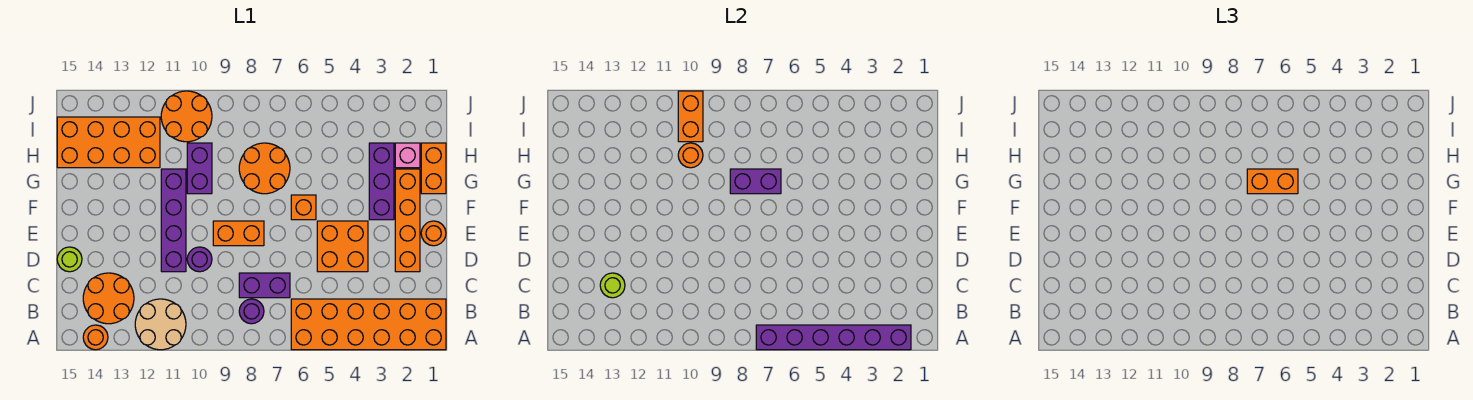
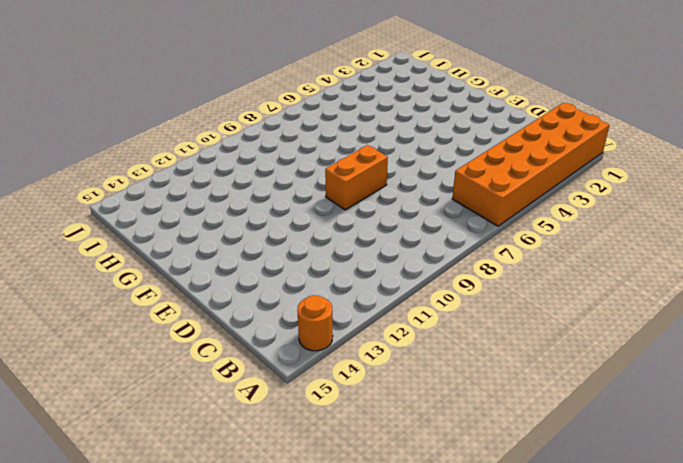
none -> tan 2x2 round brick [135,299,186,350]
none -> purple 1x1 round brick [239,299,264,324]
none -> orange 2x2 round brick [83,273,134,324]

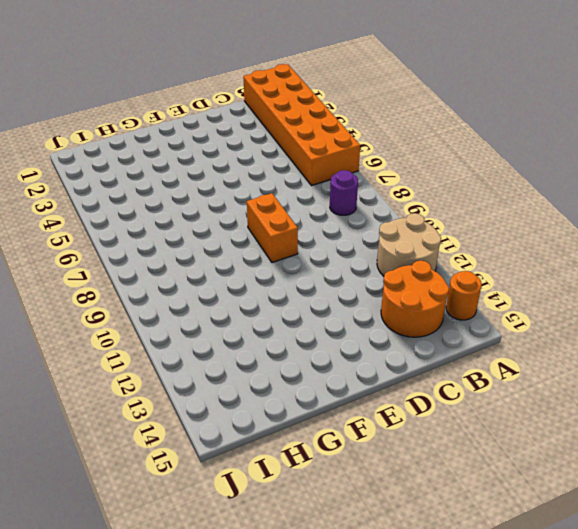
none -> purple 1x2 brick [239,273,290,298]
none -> orange 1x4 brick [395,169,420,272]
none -> orange 2x2 brick [317,221,368,272]

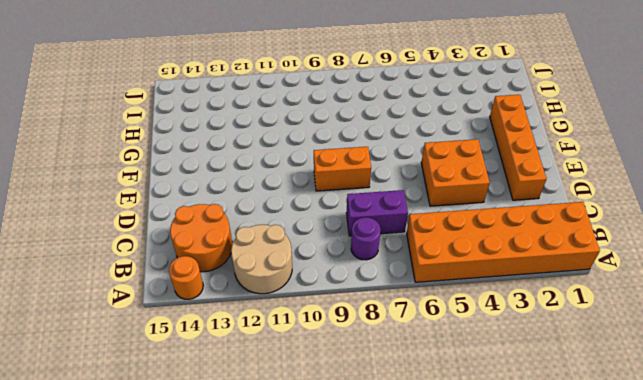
none -> purple 1x1 round brick [187,247,212,272]
none -> purple 1x4 brick [161,169,186,272]
none -> lime 1x1 round brick [57,247,82,272]

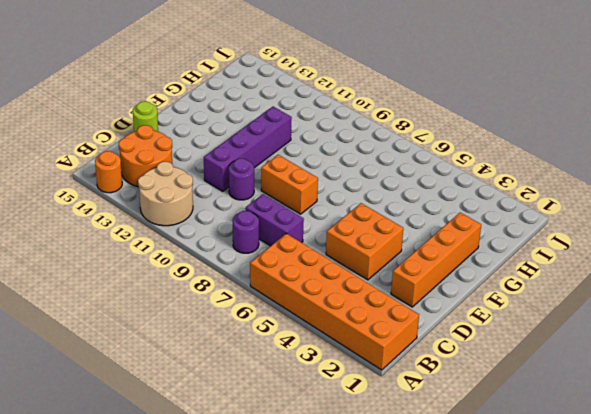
none -> orange 1x1 round brick [421,221,446,246]
none -> purple 1x3 brick [369,143,394,220]
none -> orange 1x1 brick [291,195,316,220]

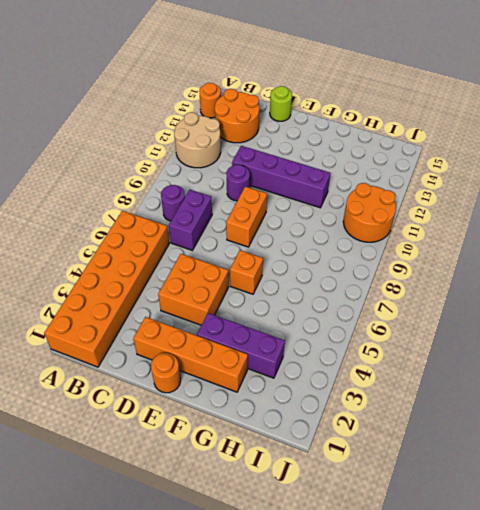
none -> orange 1x2 brick [421,143,446,194]
none -> orange 2x2 round brick [239,143,290,194]
none -> purple 1x2 brick [187,143,212,194]

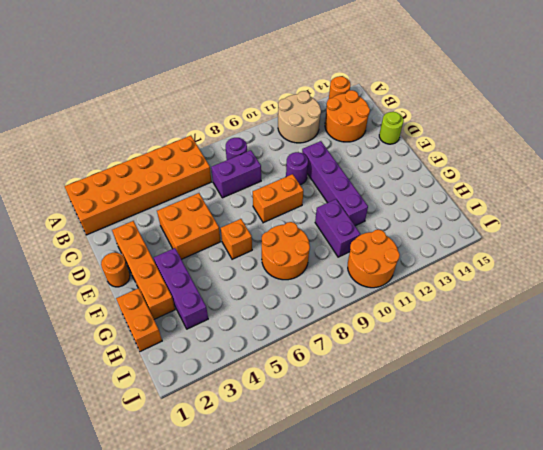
none -> pink 1x1 brick [395,143,420,168]
none -> orange 2x4 brick [57,117,160,168]
none -> purple 1x6 brick [756,325,911,350]

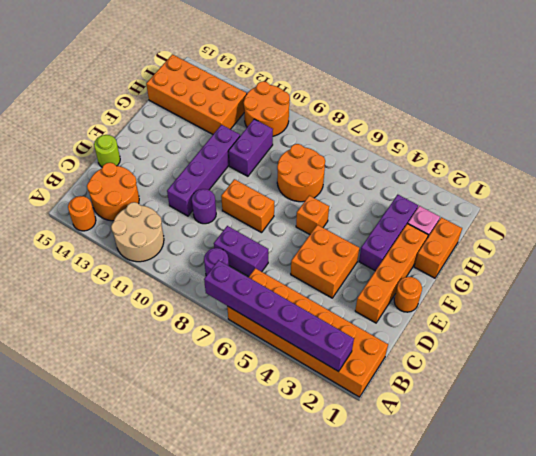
none -> lime 1x1 round brick [600,273,625,298]
none -> purple 1x2 brick [730,169,781,194]
none -> orange 1x1 round brick [678,143,703,168]

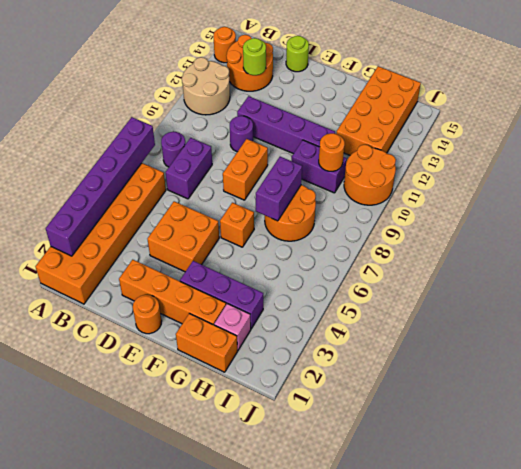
none -> orange 1x2 brick [678,91,703,142]
none -> orange 1x2 brick [1247,169,1298,194]

